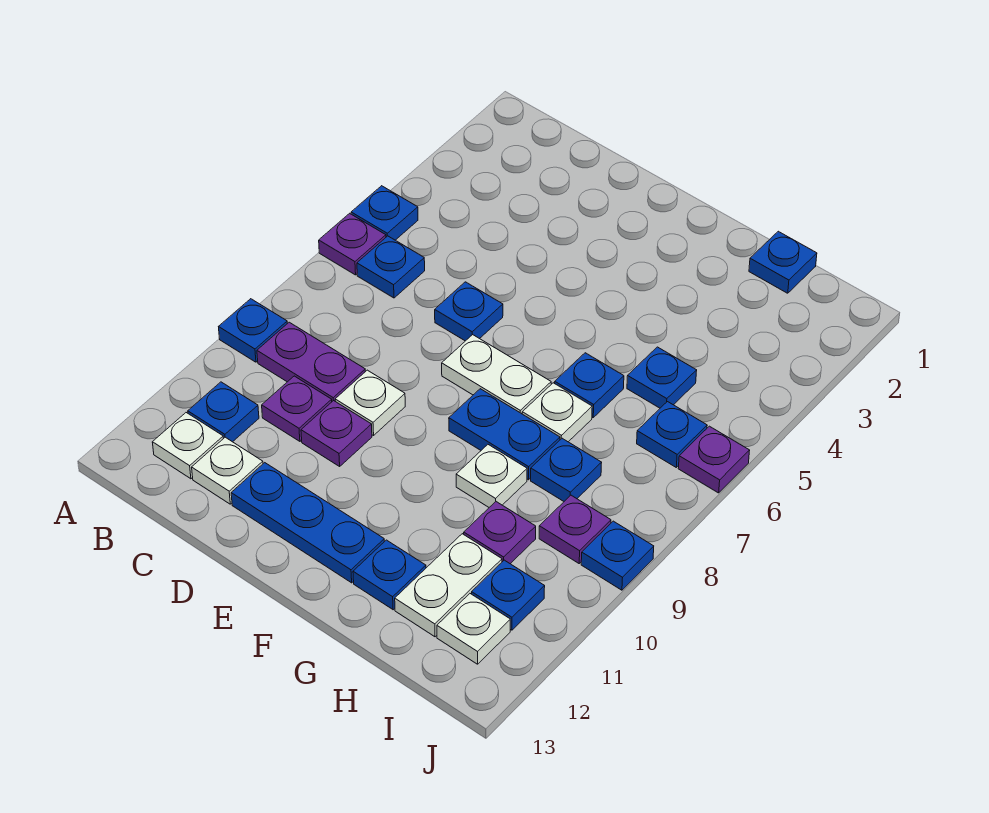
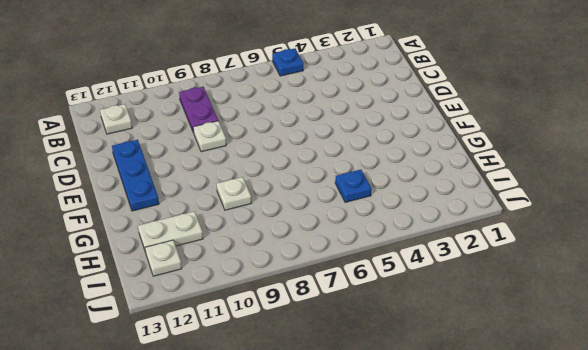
none -> purple 1x1 plate [319,213,386,275]
none -> blue 1x1 plate [219,299,287,362]
none -> blue 1x1 plate [357,236,425,298]
none -> blue 1x1 plate [188,382,259,442]

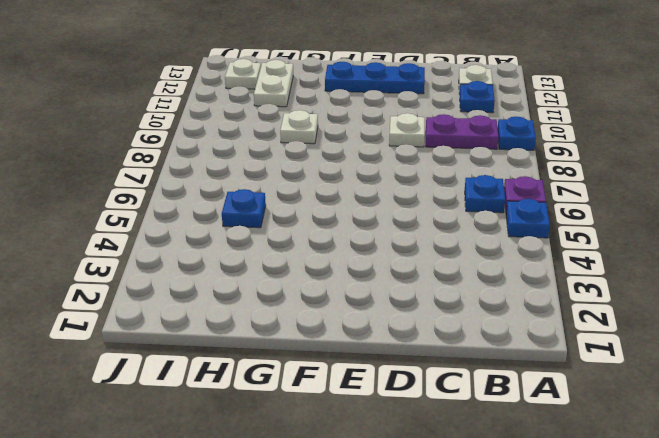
none -> purple 1x1 plate [262,376,332,441]
none -> white 1x1 plate [192,437,263,504]
none -> blue 1x1 plate [435,282,503,341]
none -> purple 1x1 plate [301,400,372,466]

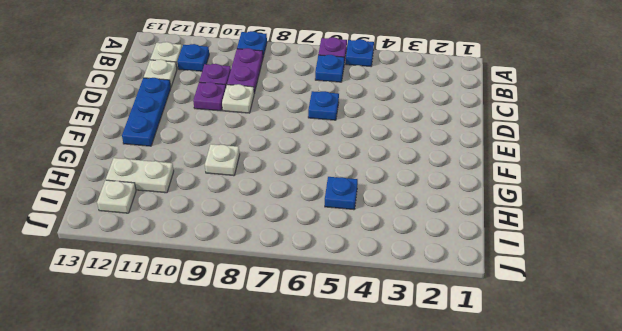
none -> white 1x2 plate [442,335,551,414]
none -> blue 1x2 plate [449,389,560,480]
none -> blue 1x1 plate [555,353,624,417]
none -> white 1x1 plate [522,383,592,442]

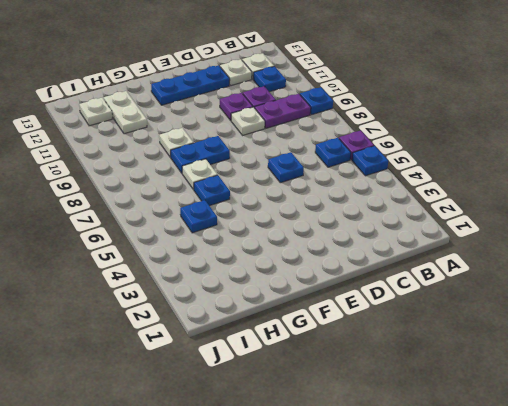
none -> white 1x2 plate [442,335,551,414]
none -> blue 1x1 plate [353,540,426,610]
none -> blue 1x1 plate [749,231,817,293]
none -> blue 1x1 plate [531,438,602,501]

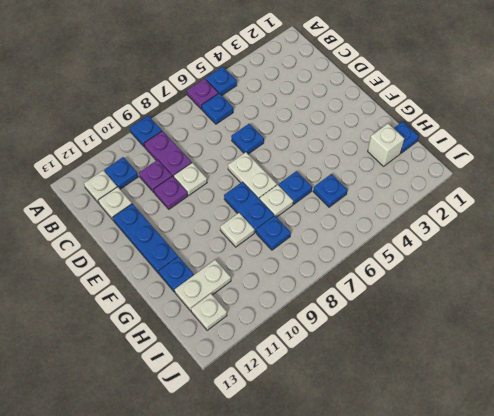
white 1x1 brick [368,124,404,166] -> none
none -> purple 1x1 plate [464,502,536,564]
none -> blue 1x1 plate [637,402,707,467]
none -> purple 1x1 plate [539,495,611,563]
none -> blue 1x1 plate [472,560,545,630]

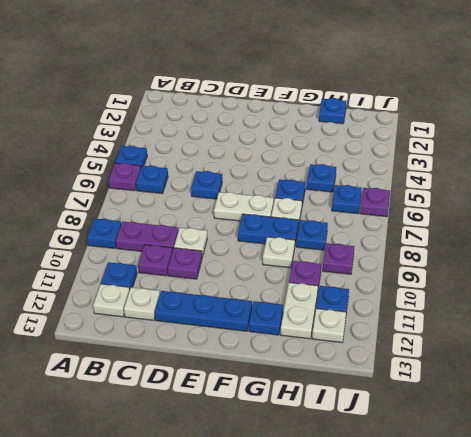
none -> blue 1x1 plate [581,521,654,590]

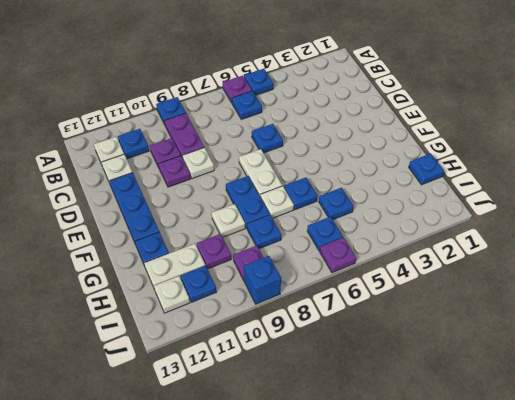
blue 1x1 brick [244,256,281,304] -> blue 1x1 plate [581,521,654,590]

